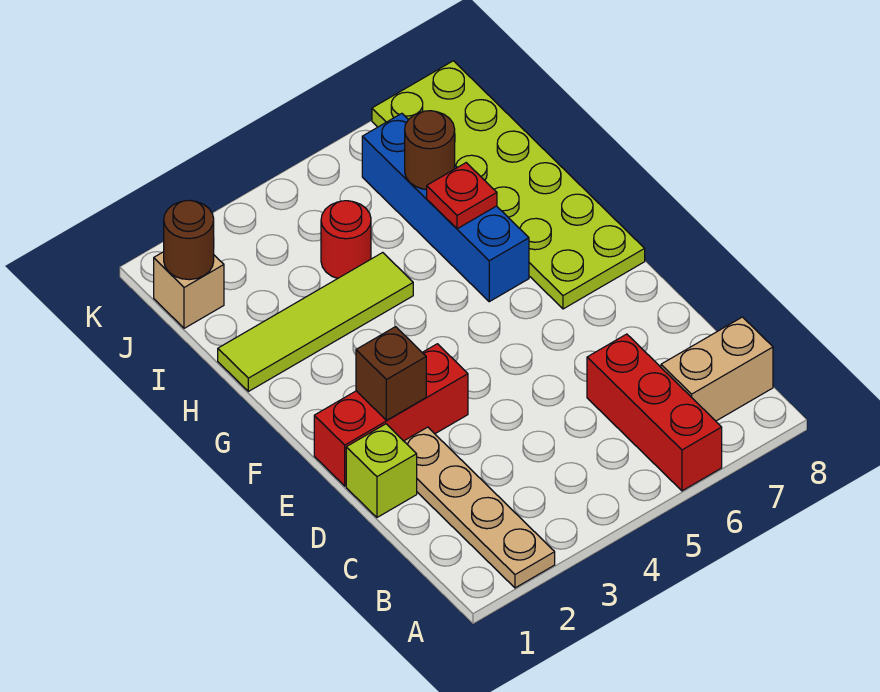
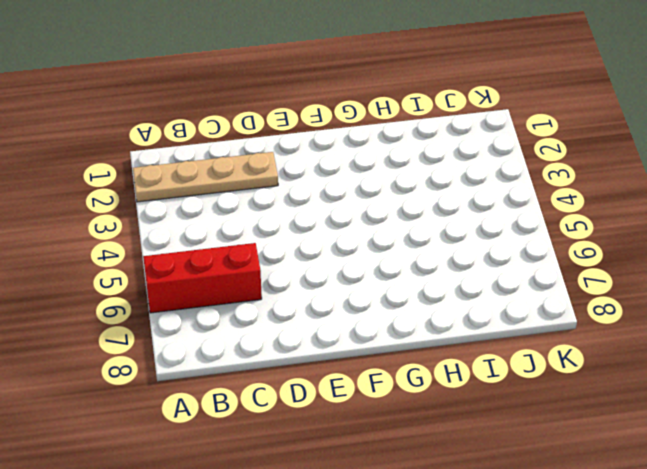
none -> tan 1x2 brick [661,317,773,421]
none -> lime 1x1 brick [346,424,417,517]
none -> red 1x3 brick [314,344,468,486]

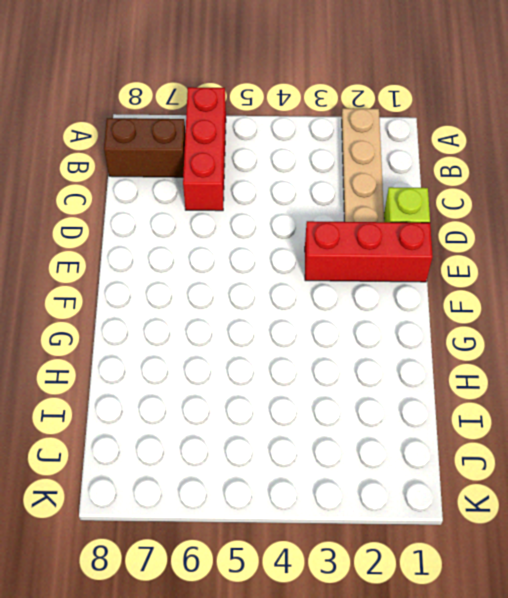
brown 1x2 brick [104,118,185,177] -> tan 1x2 brick [661,317,773,421]
none -> lime 2x6 plate [372,61,645,309]
none -> blue 1x4 brick [362,113,529,302]
none -> lime 1x4 tile [218,253,413,391]

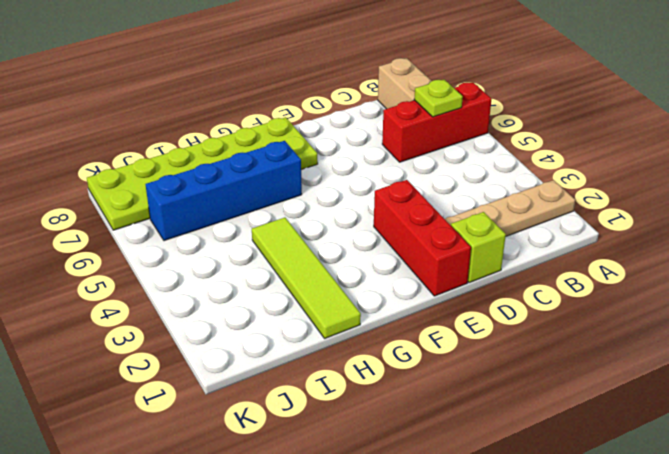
lime 1x1 plate [414,80,463,117] -> none
none -> red 1x1 round brick [321,201,371,279]
none -> tan 1x1 brick [154,252,224,328]
none -> brown 1x1 brick [356,327,426,420]

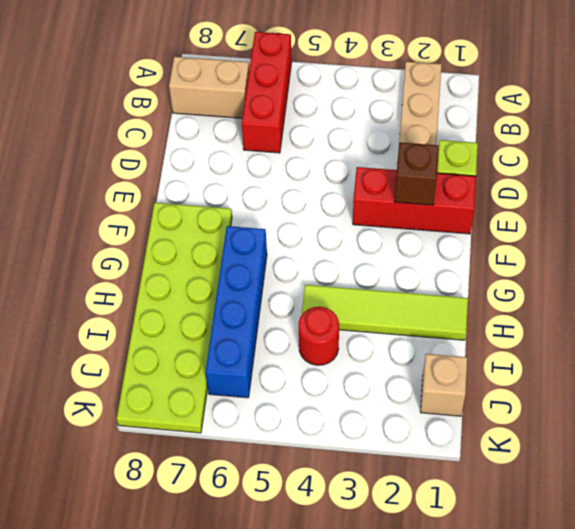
none -> red 1x1 plate [427,163,497,229]
none -> brown 1x1 round brick [405,111,455,189]
none -> brown 1x1 round brick [164,200,214,280]

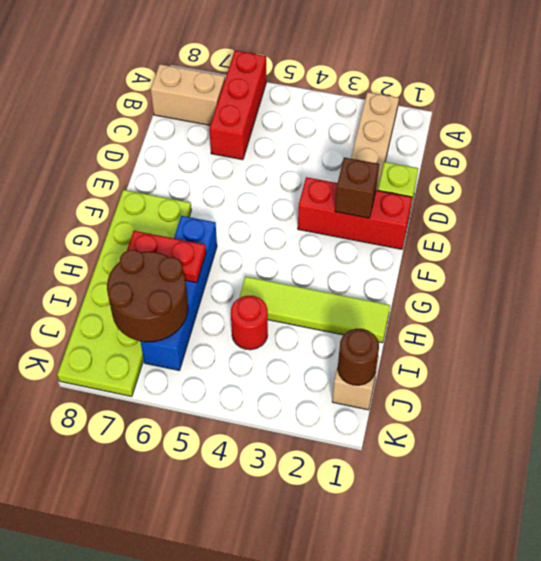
red 1x2 plate [127,231,206,283] -> red 1x1 plate [427,163,497,229]
brown 2x2 round brick [107,250,188,342] -> brown 1x1 round brick [405,111,455,189]

